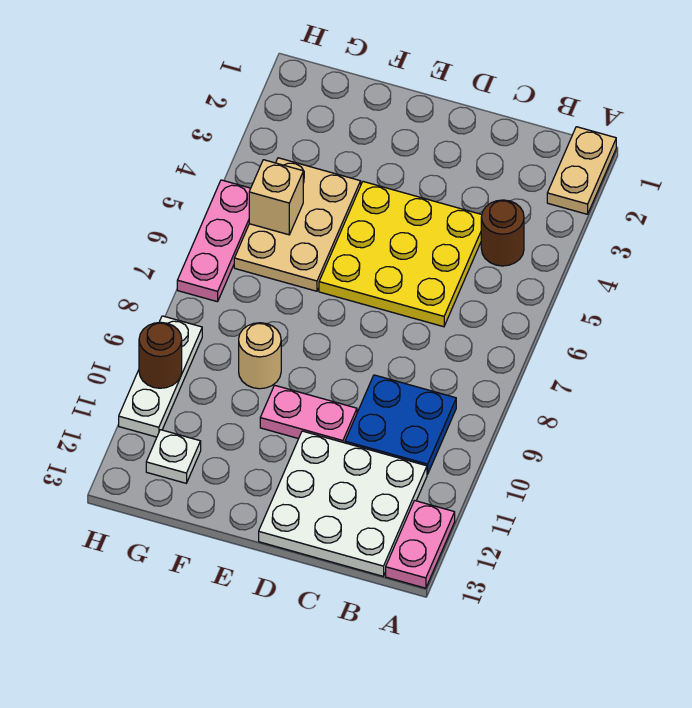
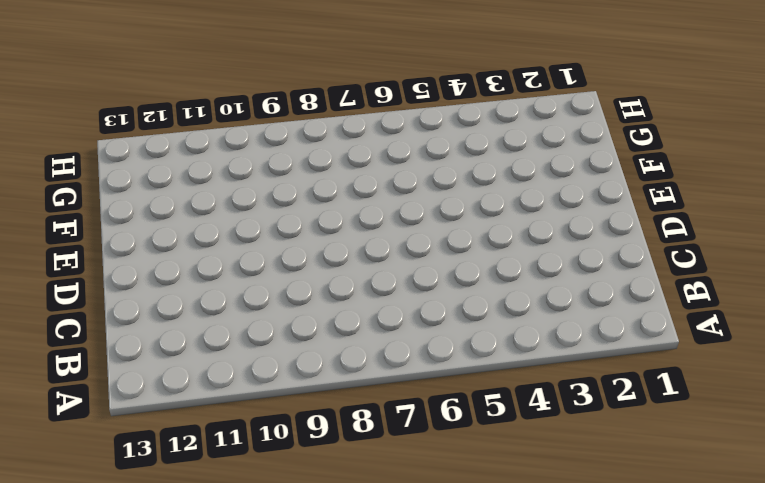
none -> tan 1x2 plate [547,127,616,214]
none -> pink 1x2 plate [386,501,455,588]
none -> brown 1x1 round brick [481,200,524,266]

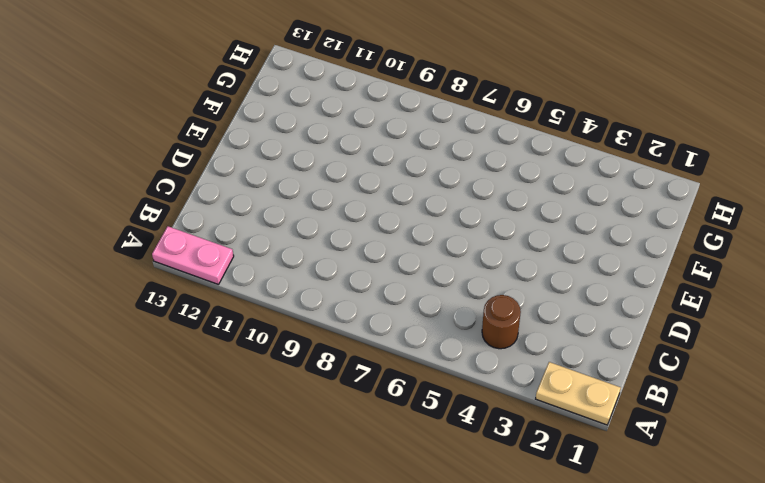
none -> blue 2x2 plate [345,375,456,474]
none -> white 3x3 plate [259,431,427,576]
none -> yellow 3x3 plate [319,182,482,327]

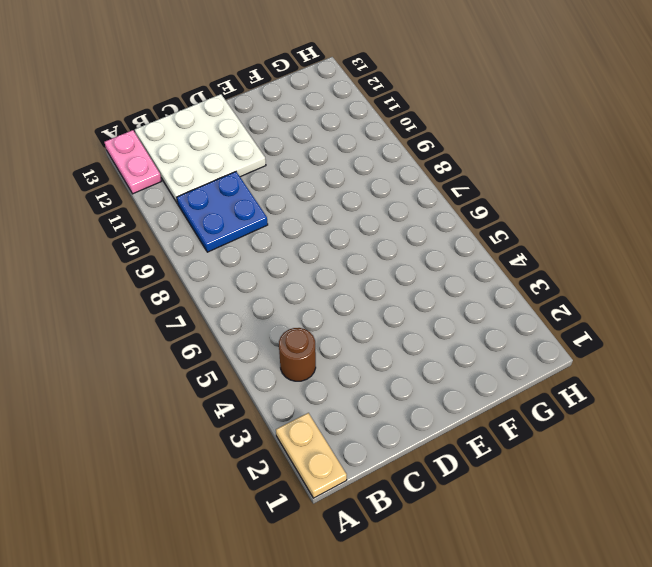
none -> yellow 3x3 plate [319,182,482,327]
none -> pink 1x2 plate [260,385,357,443]
none -> tan 2x3 plate [234,158,361,291]

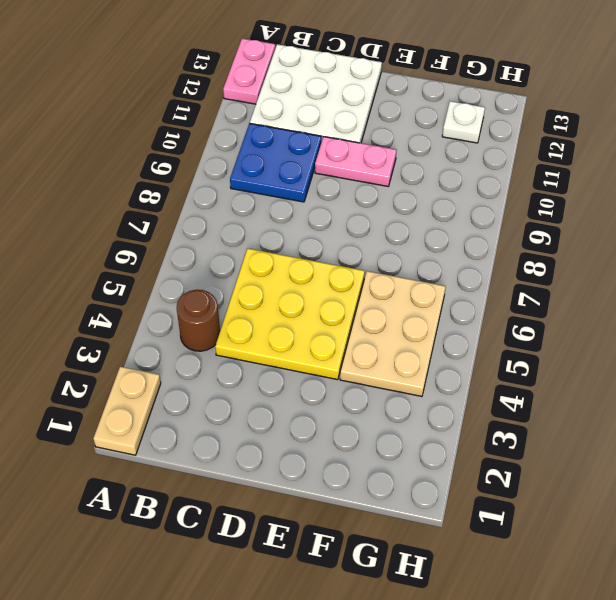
none -> tan 1x1 round brick [239,323,281,389]
none -> pink 1x3 plate [177,180,251,302]
none -> white 1x3 plate [119,316,202,437]

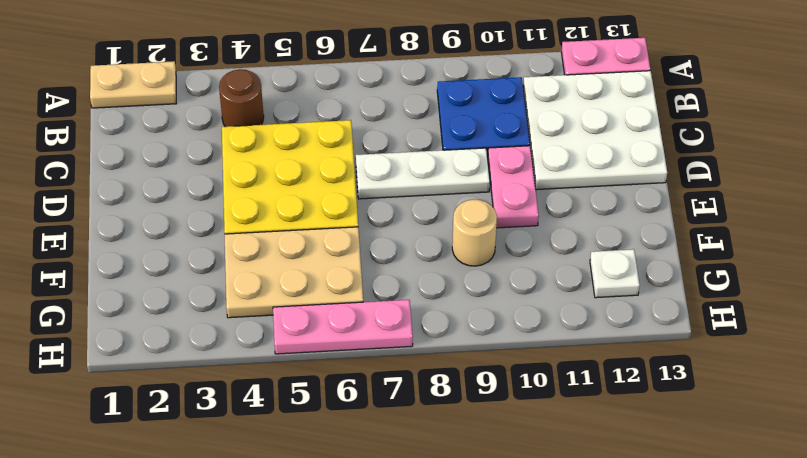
white 1x3 plate [356,148,490,199] -> white 1x3 plate moved to [119,316,202,437]
none -> tan 1x1 brick [249,160,303,235]
none -> brown 1x1 round brick [139,322,182,388]

